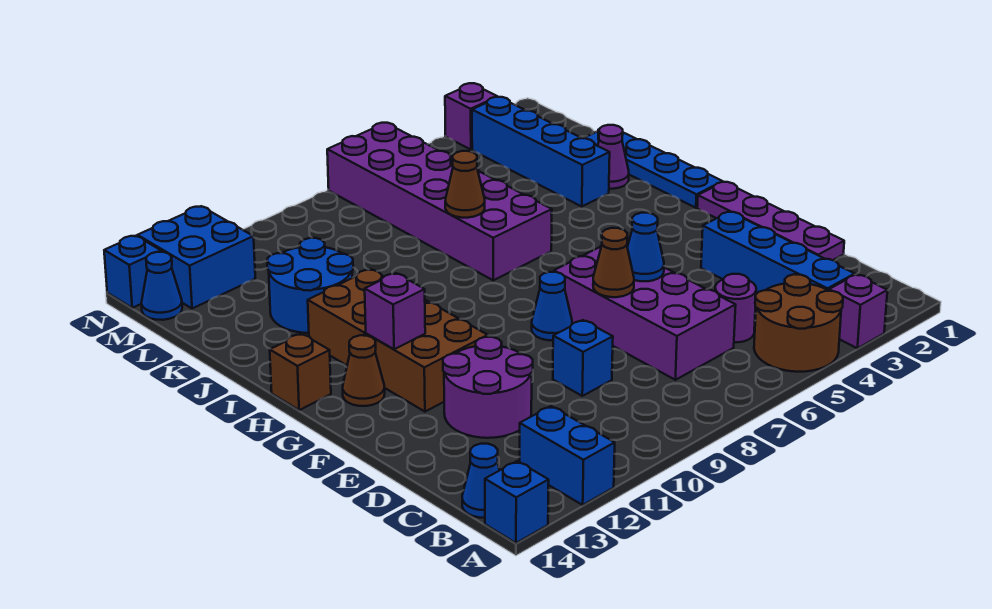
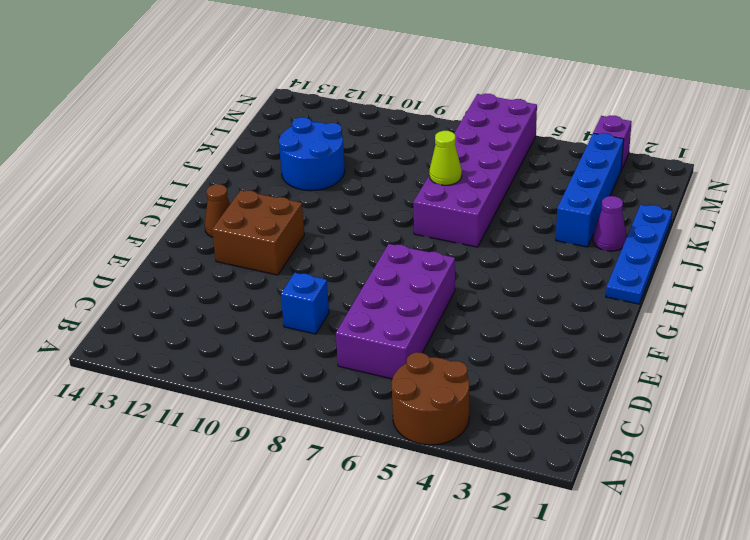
lime 1x1 cone [429,131,462,185] -> brown 1x1 cone [445,151,485,218]
none -> purple 1x1 brick [829,274,887,348]
none -> blue 1x2 brick [520,406,615,505]
none -> blue 1x1 brick [485,461,549,543]

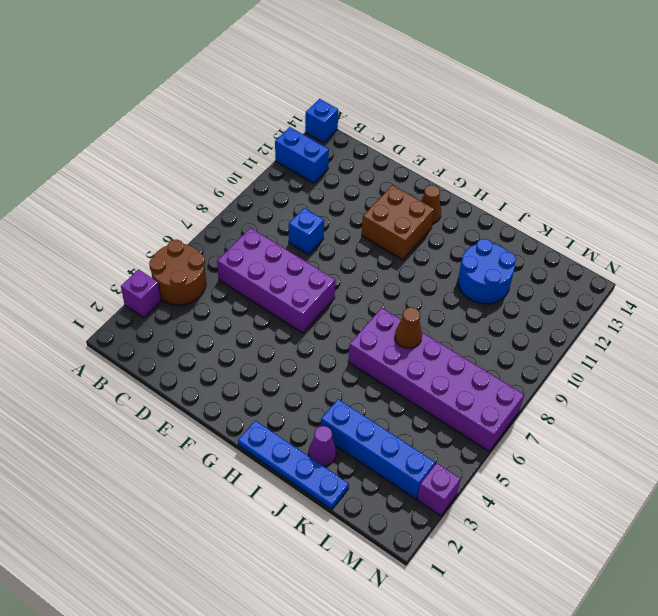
none -> blue 1x4 brick [701,212,855,294]
none -> blue 1x1 cone [462,444,500,518]
none -> purple 1x1 round brick [715,274,756,342]

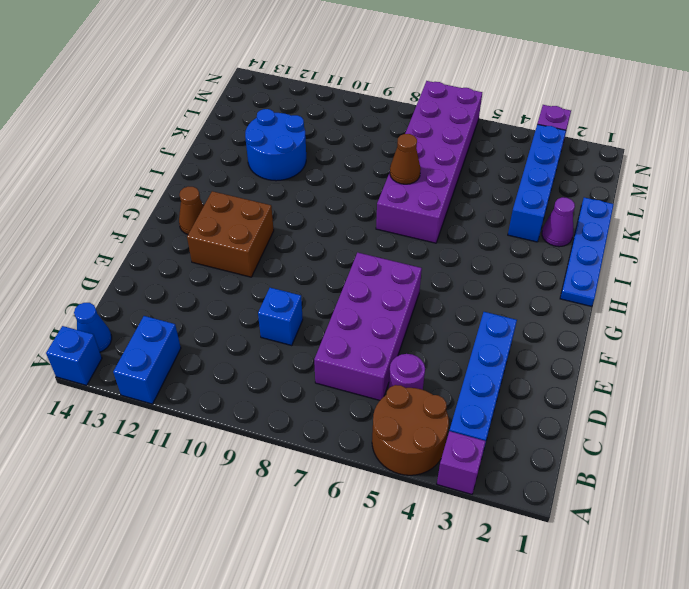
none -> purple 1x4 plate [697,182,844,260]
none -> purple 2x2 round brick [443,337,533,438]
none -> blue 1x1 cone [532,272,572,340]

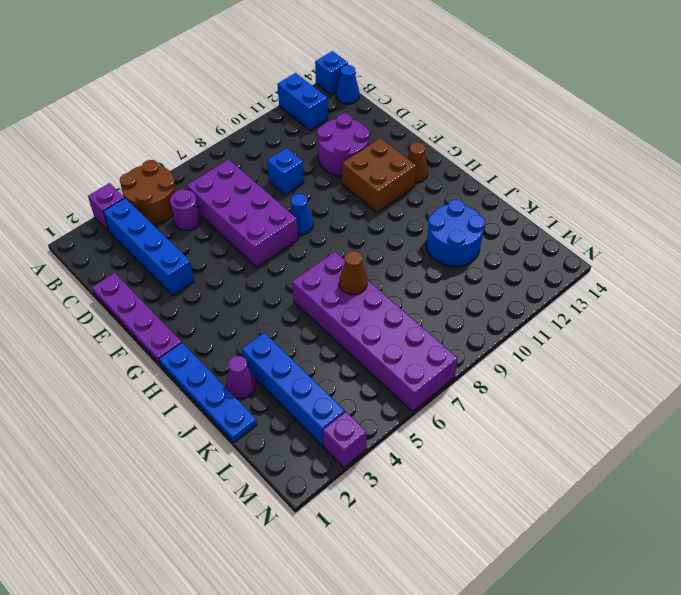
none -> brown 2x2 brick [308,269,428,365]
none -> brown 1x1 brick [270,334,331,410]
none -> blue 2x2 brick [137,206,255,309]

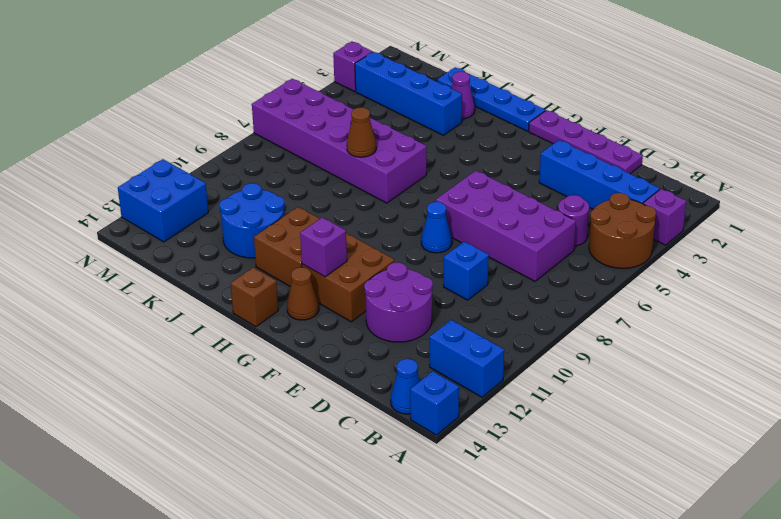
none -> blue 1x1 cone [141,252,182,320]
none -> blue 1x1 brick [104,236,161,308]
none -> blue 1x1 cone [627,213,664,281]

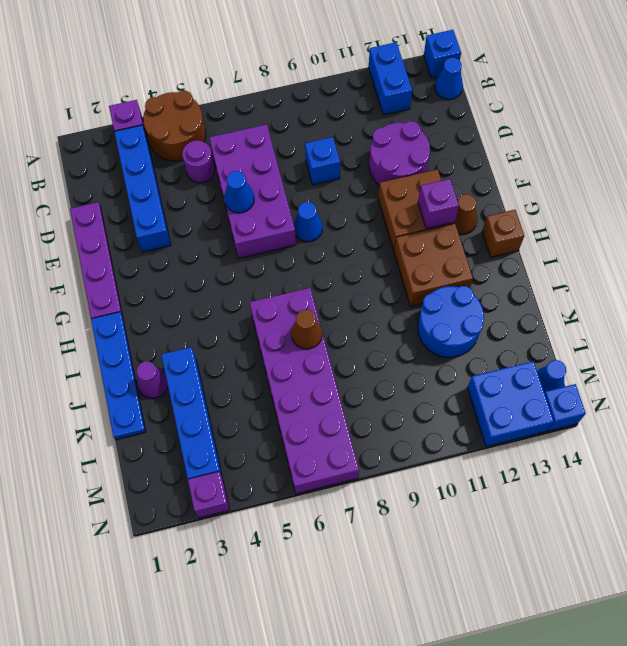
none -> brown 1x1 cone [593,228,634,297]

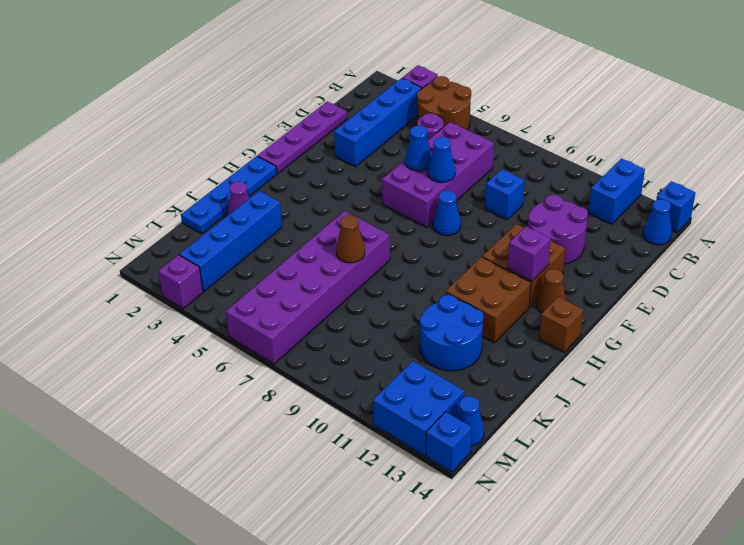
blue 1x1 cone [428,137,455,183] -> brown 1x1 cone [593,228,634,297]

